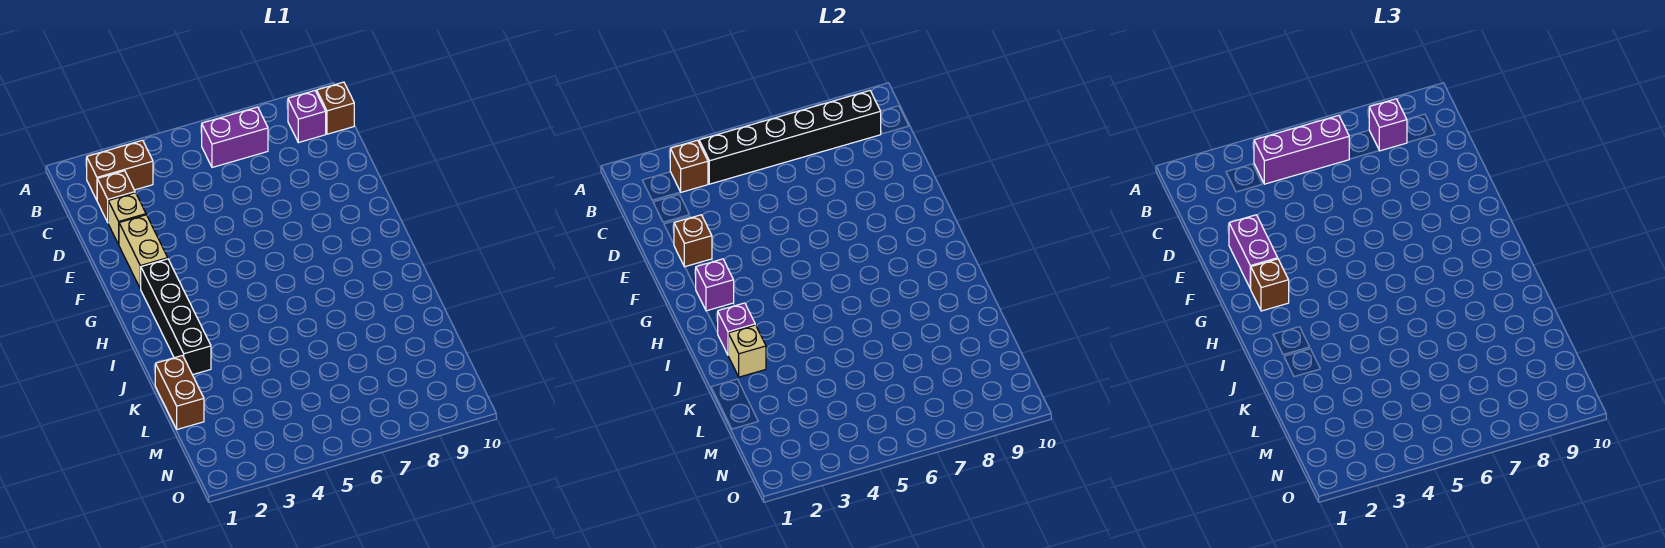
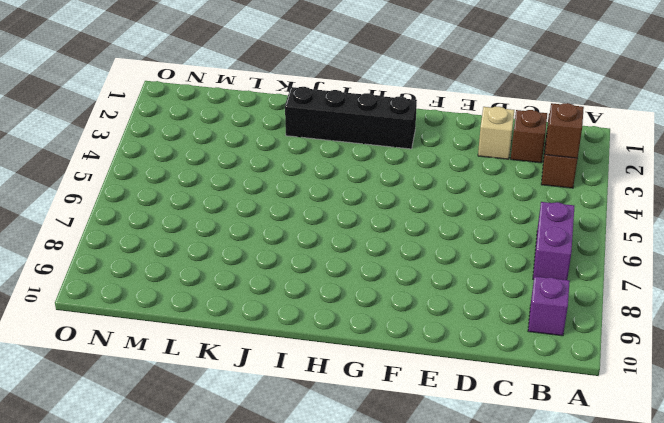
none -> brown 1x1 brick [317,82,354,134]
none -> tan 1x2 brick [119,215,168,289]
none -> brown 1x2 brick [155,355,204,429]

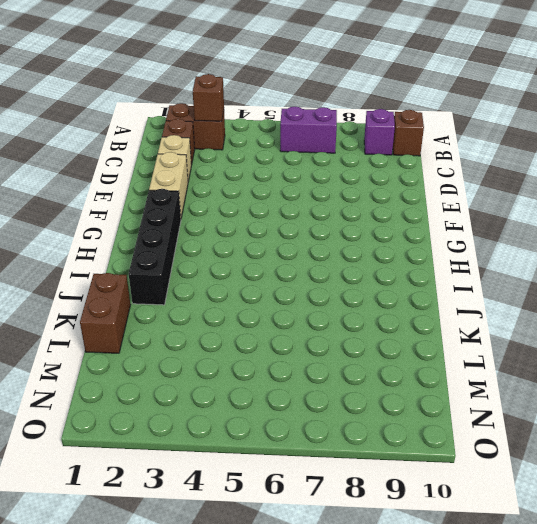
none -> black 1x6 brick [699,91,881,184]
none -> brown 1x1 brick [674,215,712,267]
none -> purple 1x1 brick [696,259,734,311]

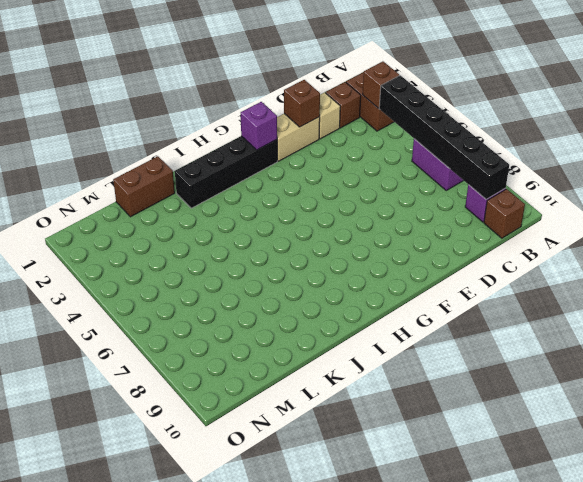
none -> purple 1x1 brick [718,303,755,355]
none -> tan 1x1 brick [728,325,766,377]
none -> purple 1x3 brick [1254,115,1349,184]

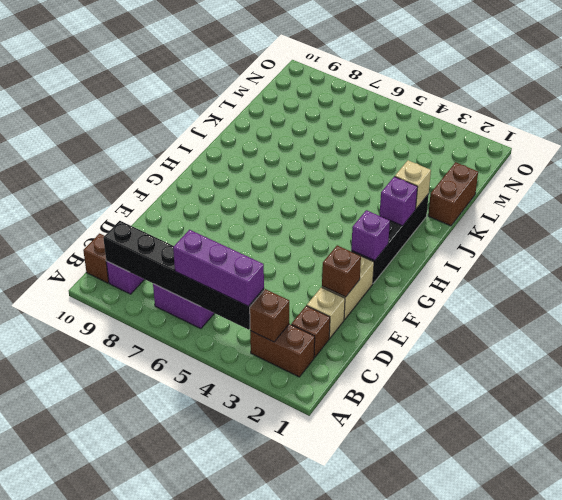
none -> purple 1x1 brick [1369,99,1407,151]
none -> purple 1x2 brick [1229,215,1278,289]
none -> brown 1x1 brick [1251,259,1289,311]

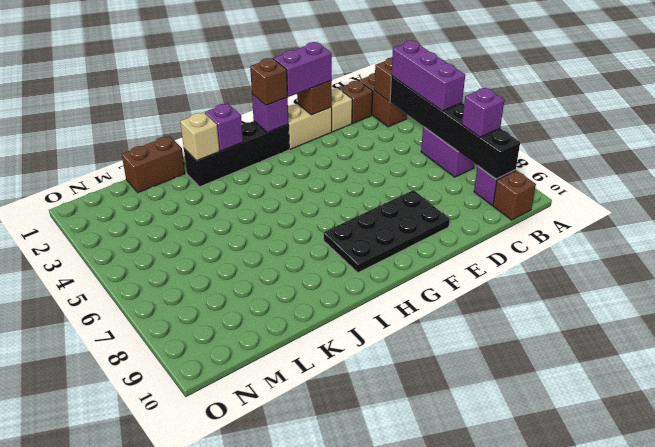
black 2x4 plate [324,190,450,273] -> none

